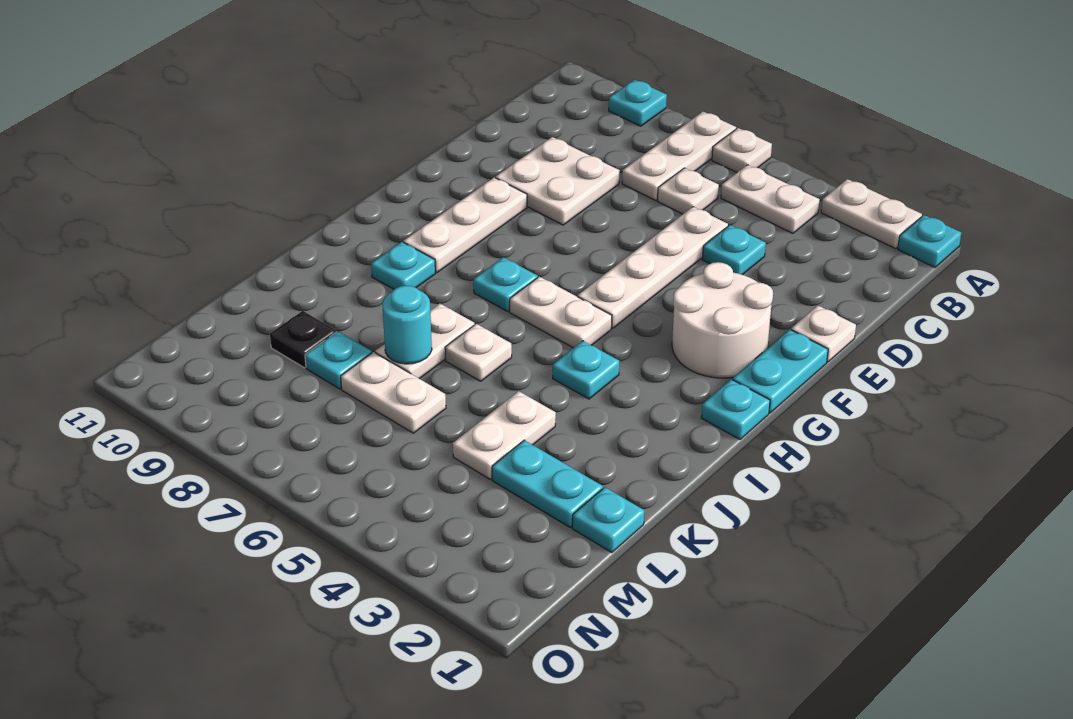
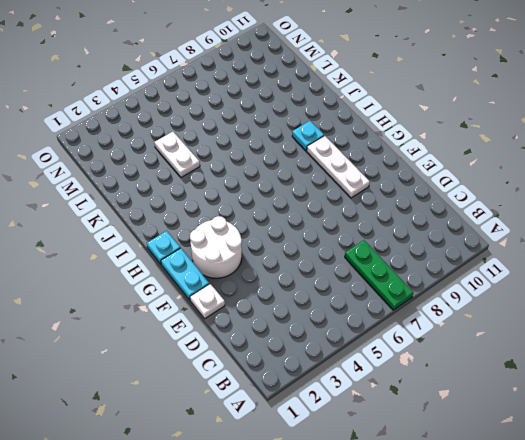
green 1x3 plate [345,240,413,310] -> white 1x3 plate [622,112,736,200]
none -> cyan 1x1 plate [898,215,961,267]
none -> white 1x2 plate [821,179,922,249]
none -> white 1x1 plate [712,128,772,172]

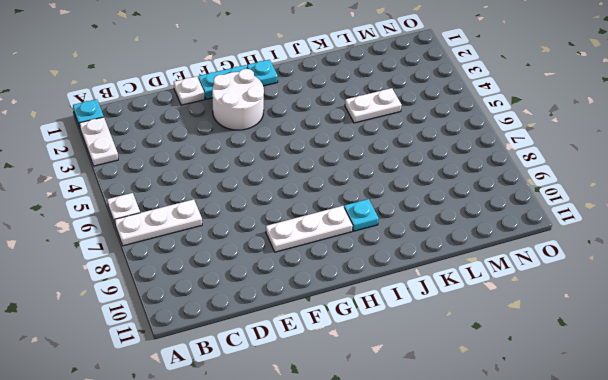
none -> cyan 1x1 plate [609,80,667,126]
none -> white 1x2 plate [721,165,820,233]
none -> white 1x1 plate [658,168,719,214]

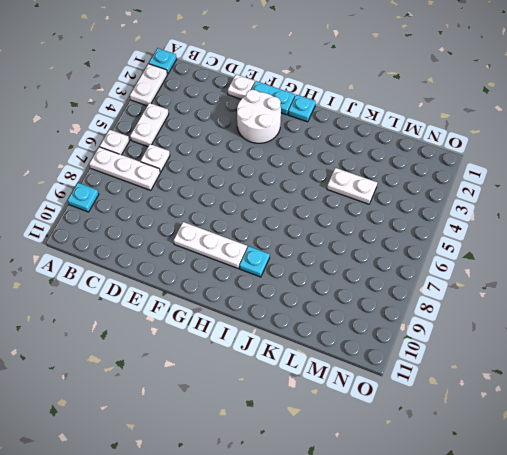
none -> cyan 1x1 plate [702,225,766,275]
none -> white 1x4 plate [578,207,728,328]
none -> white 2x2 plate [496,137,620,225]

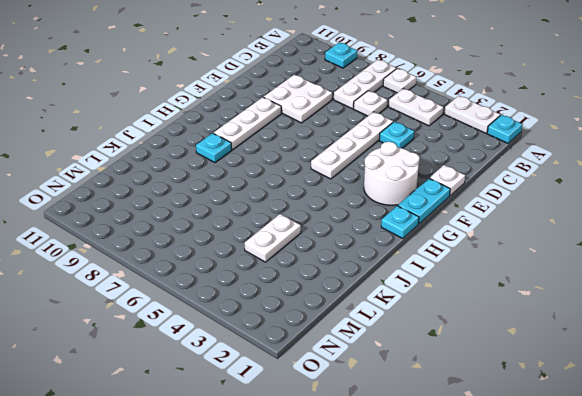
none -> white 1x2 plate [510,277,612,348]
none -> cyan 1x1 plate [474,257,538,312]
none -> cyan 1x1 plate [553,341,619,399]

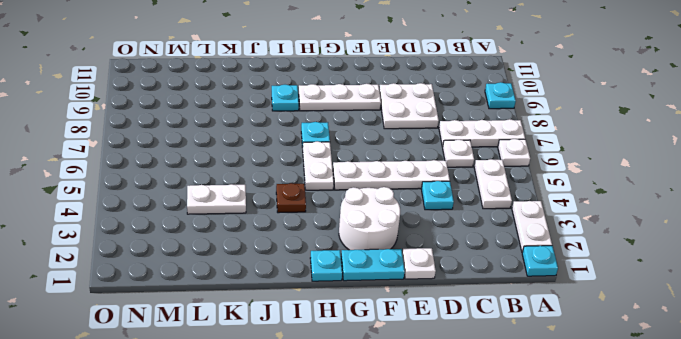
brown 1x1 plate [276,183,306,213] -> cyan 1x1 plate [553,341,619,399]
none -> white 1x1 plate [445,324,512,381]
none -> white 1x2 plate [375,304,475,379]
none -> cyan 1x1 plate [572,487,644,553]

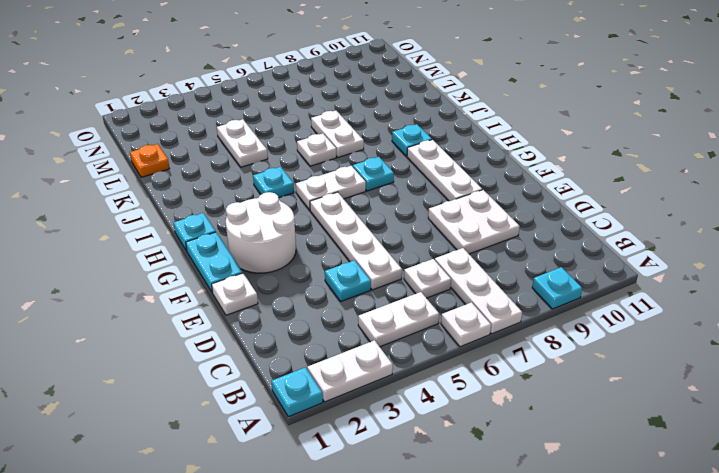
orange 1x1 plate [130,144,170,177] -> cyan 1x1 plate [572,487,644,553]
none -> cyan 1x2 plate [492,440,603,528]
none -> white 1x2 plate [341,352,446,433]
none -> cyan 1x1 plate [305,331,372,389]

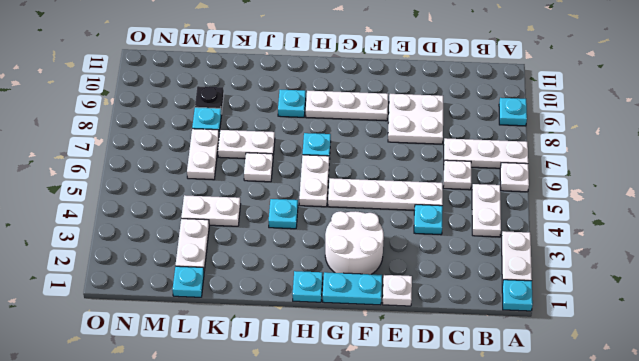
white 1x2 plate [175,219,209,271] -> cyan 1x2 plate [492,440,603,528]
none -> cyan 1x1 round brick [382,286,432,364]

